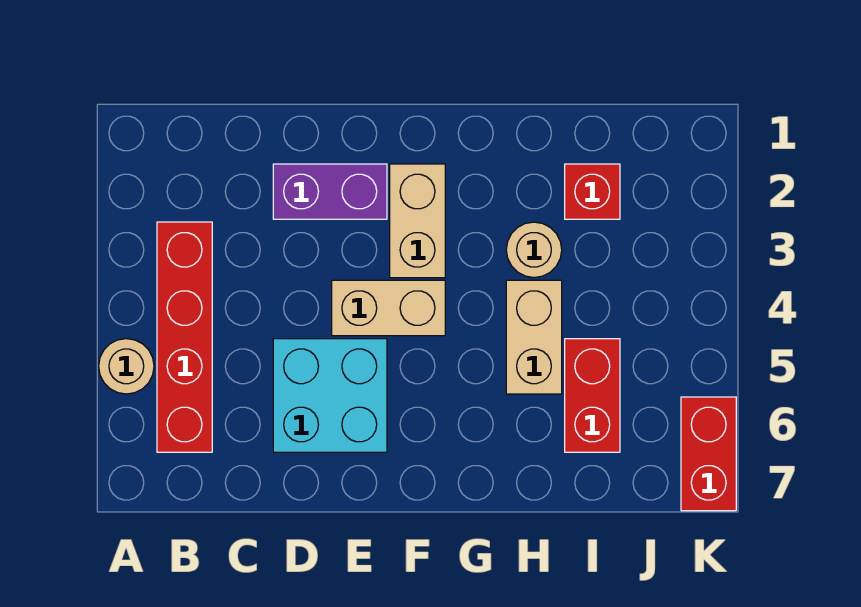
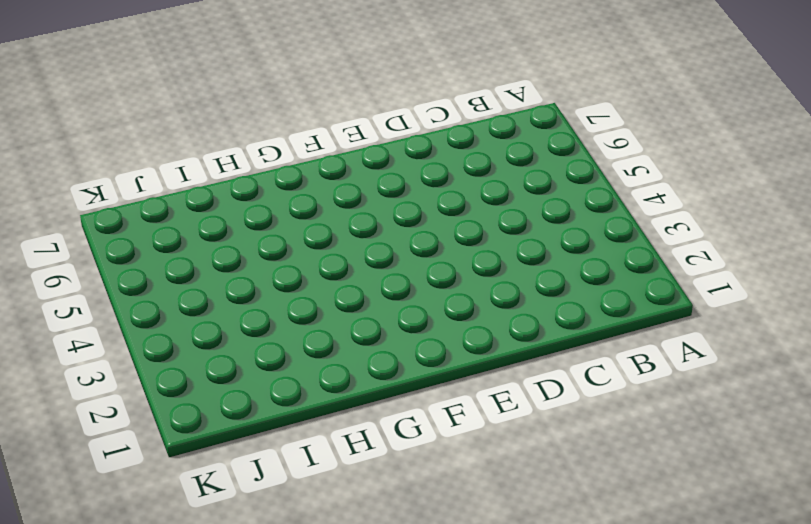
none -> tan 1x1 round brick [99,339,154,394]
none -> red 1x4 brick [157,222,212,452]

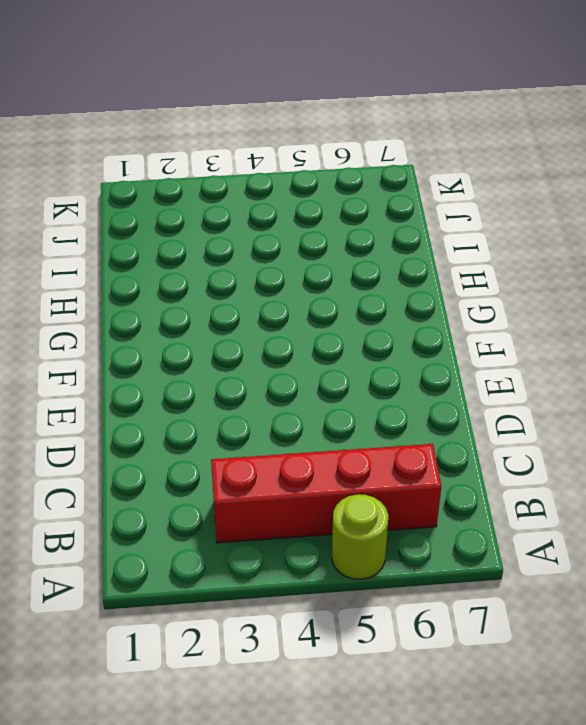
lime 1x1 round brick [332,494,388,579] -> tan 1x1 round brick [99,339,154,394]
none -> purple 1x2 brick [273,164,387,219]
none -> cyan 2x2 brick [273,339,387,452]

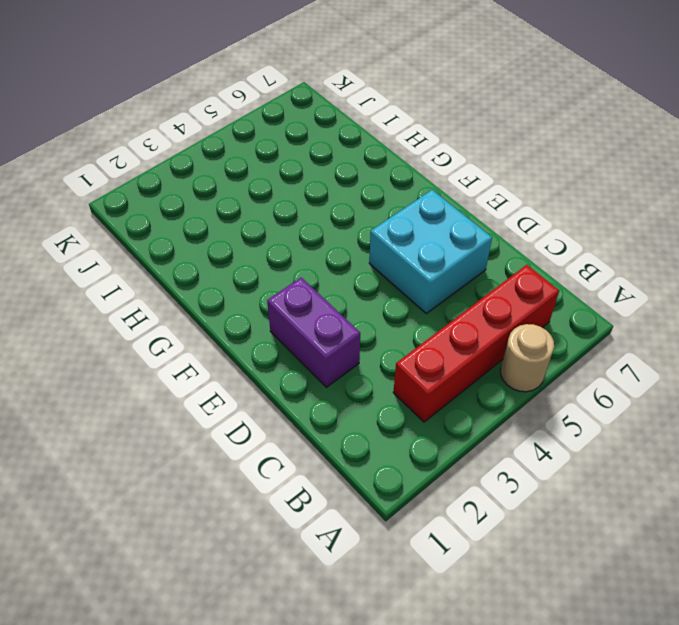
none -> tan 1x2 brick [332,280,445,336]
none -> tan 1x2 brick [390,164,445,278]

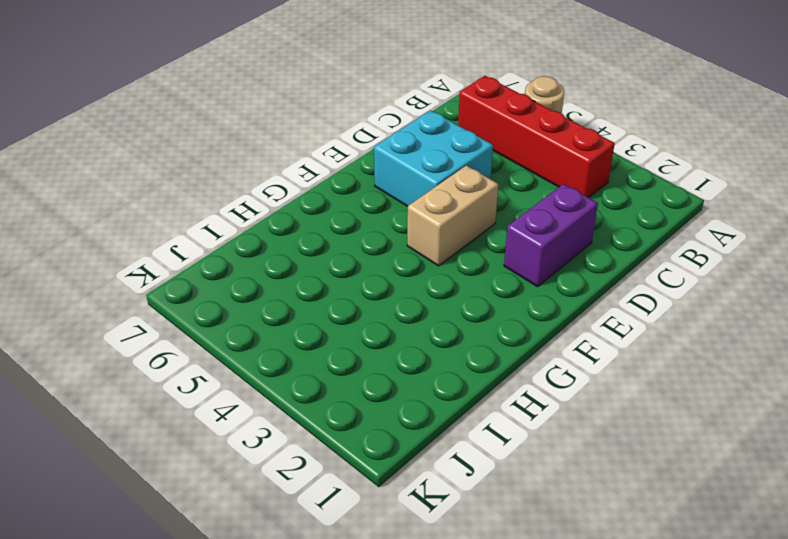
none -> tan 1x2 brick [390,164,445,278]
none -> tan 1x1 round brick [506,222,562,278]

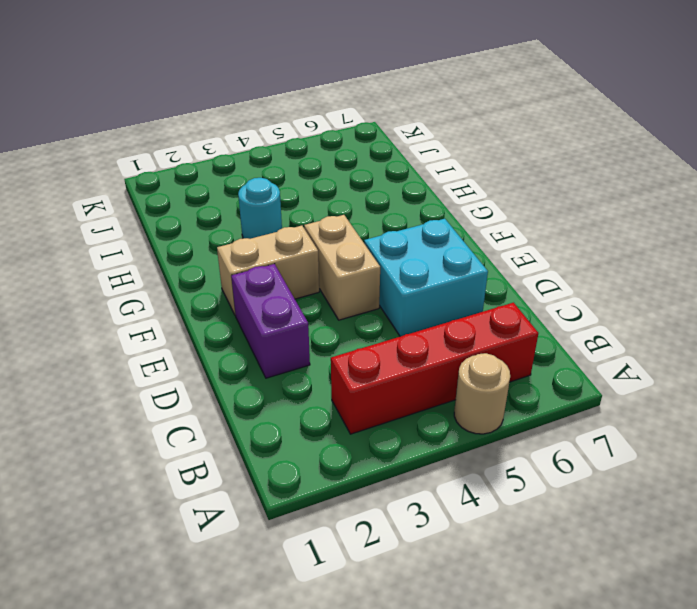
cyan 1x1 round brick [238,178,282,239] -> tan 1x1 round brick [506,222,562,278]
none -> tan 1x2 brick [506,280,562,394]
none -> red 1x1 brick [565,164,620,219]

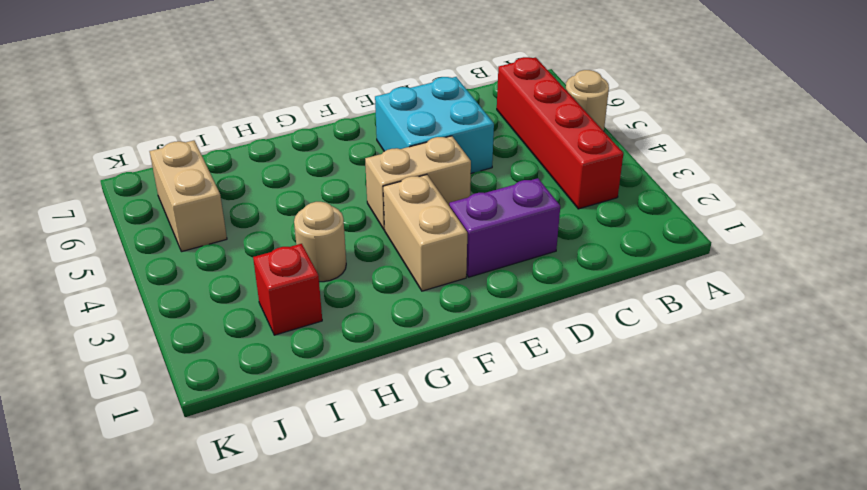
tan 1x2 brick [150,140,227,252] -> tan 1x2 brick moved to [506,280,562,394]
none -> red 1x2 brick [565,339,620,452]
none -> red 1x2 brick [681,397,736,511]

